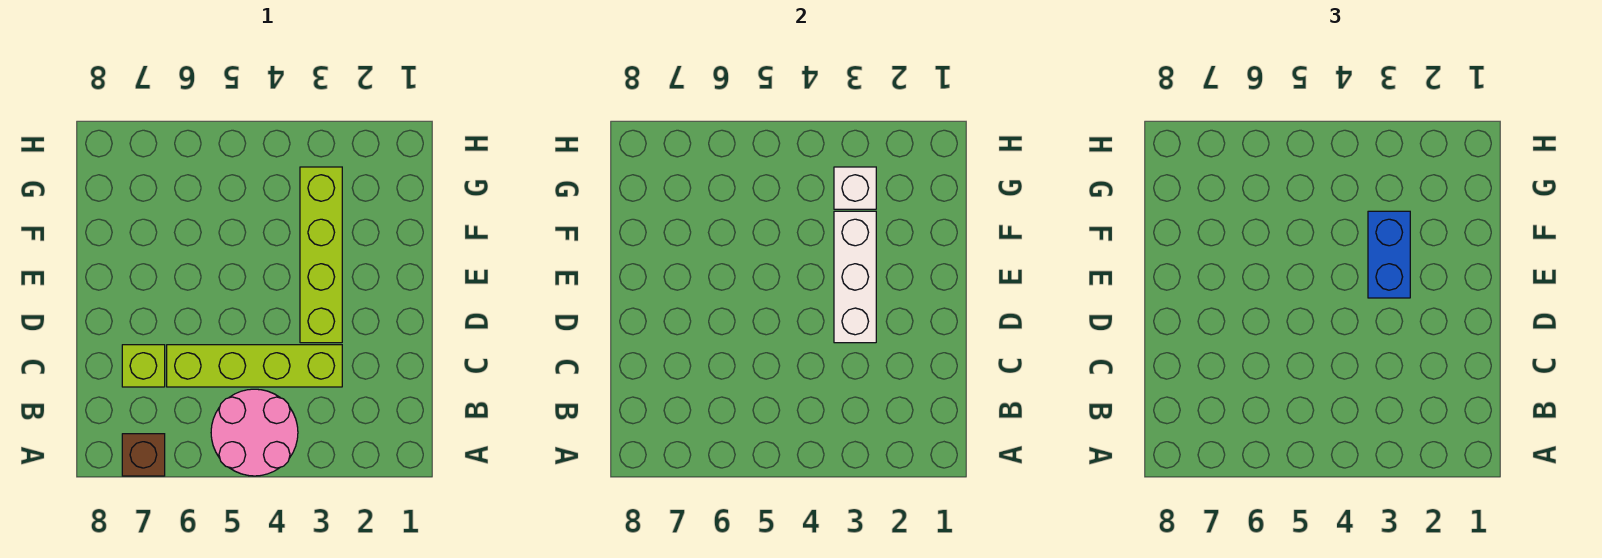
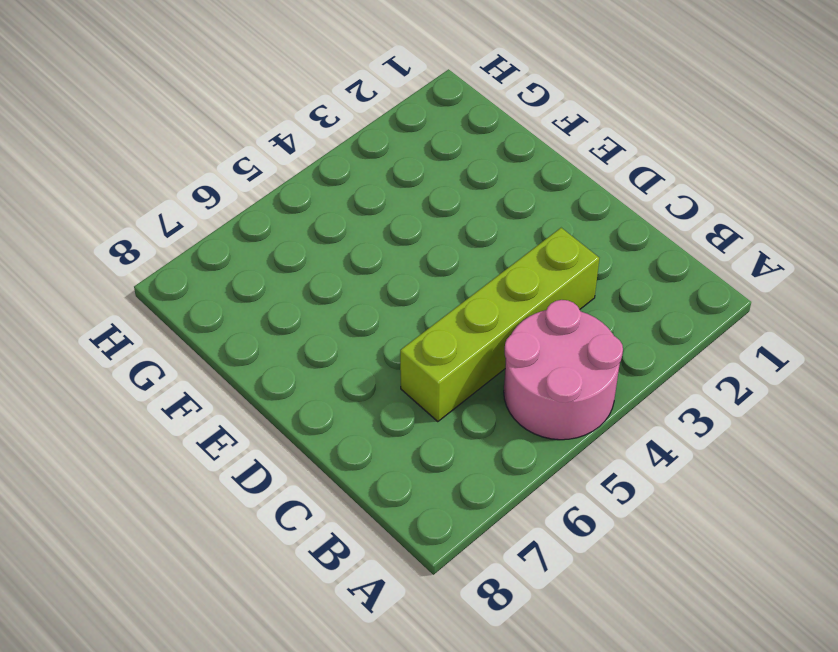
none -> brown 1x1 brick [122,434,165,476]
none -> lime 1x1 brick [122,345,165,387]

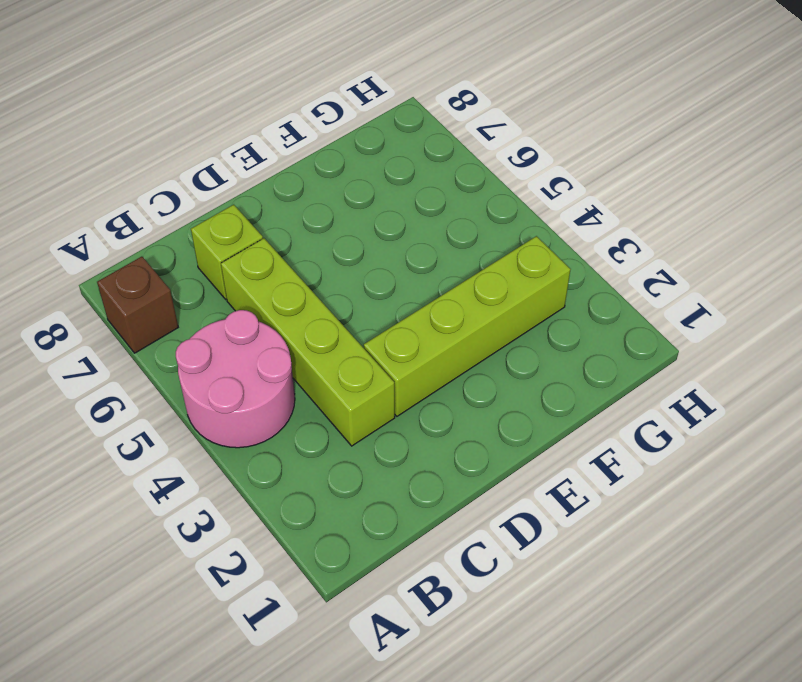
none -> white 1x3 brick [834,211,876,343]
none -> white 1x1 brick [834,167,876,209]

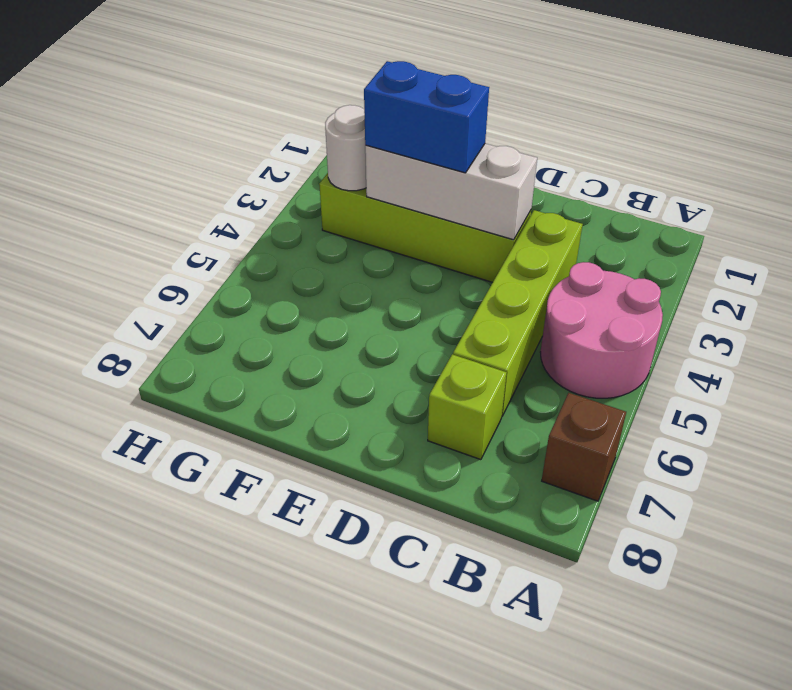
white 1x1 round brick [325,105,366,191] -> white 1x1 brick [834,167,876,209]

